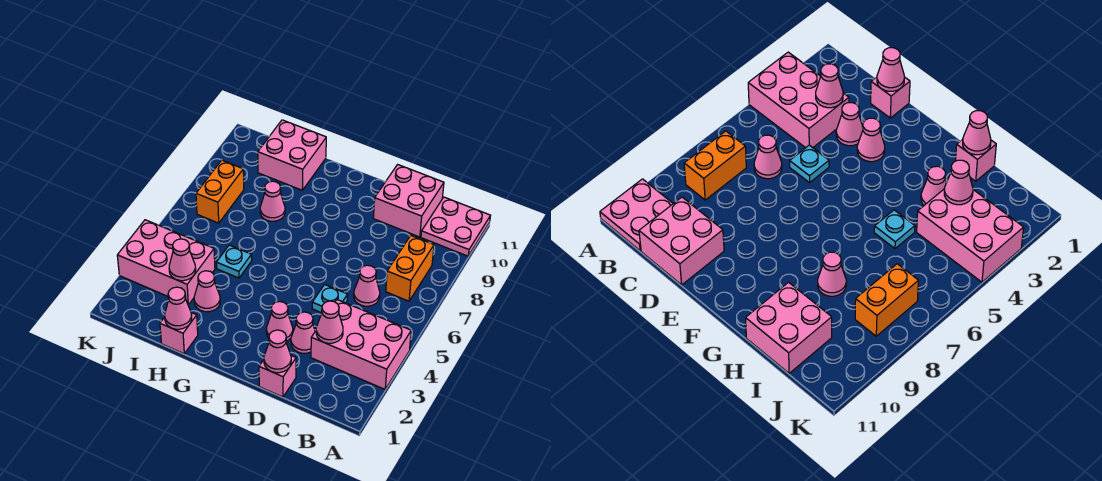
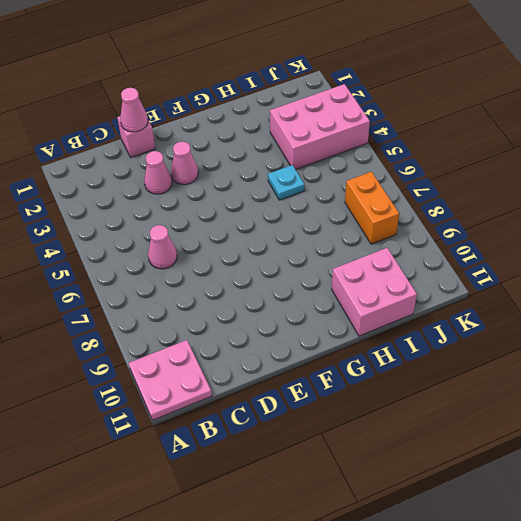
none -> pink 2x3 brick [311,300,411,389]
none -> orange 1x2 brick [386,236,434,301]
none -> pink 2x2 brick [373,164,444,237]

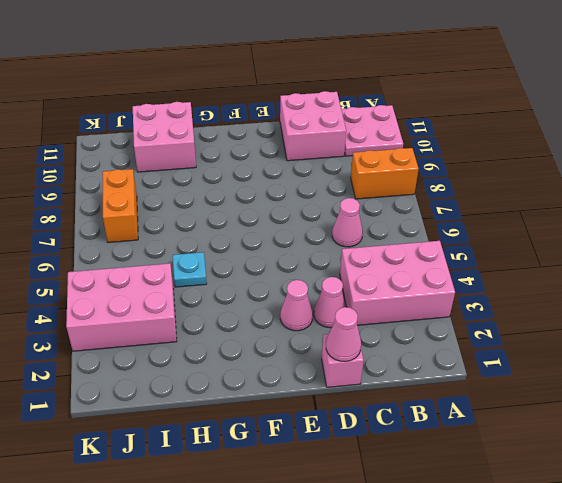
orange 1x2 brick [351,148,419,199] -> orange 1x2 brick turned to [386,236,434,301]
none -> cyan 1x1 plate [312,285,348,313]
none -> pink 1x1 brick [160,313,198,354]
none -> pink 1x1 cone [194,271,220,312]

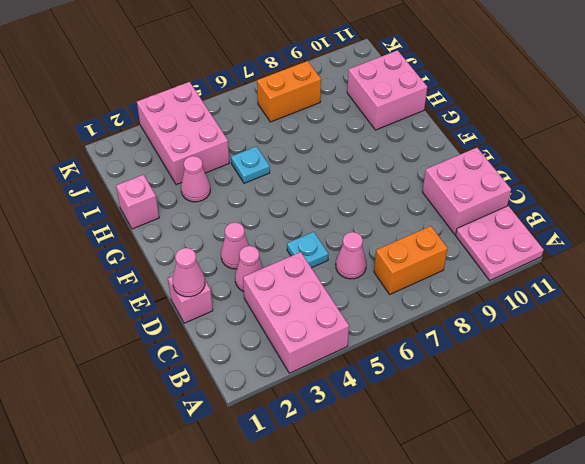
none -> pink 1x1 cone [260,181,285,221]
none -> pink 1x1 cone [316,301,343,343]
none -> pink 1x1 cone [165,287,192,329]

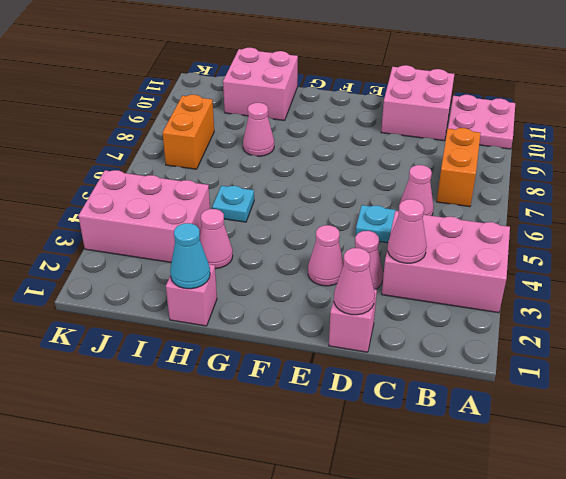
cyan 1x1 cone [170,223,210,289] -> pink 1x1 cone [165,287,192,329]
none -> pink 1x1 cone [169,239,196,281]

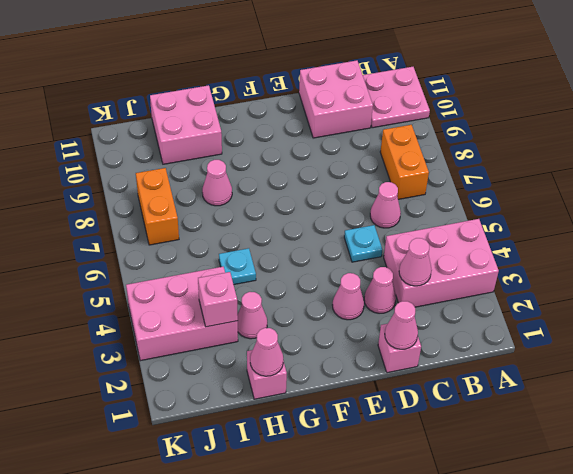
pink 1x1 brick [198,272,238,327] -> pink 1x1 cone [169,239,196,281]

